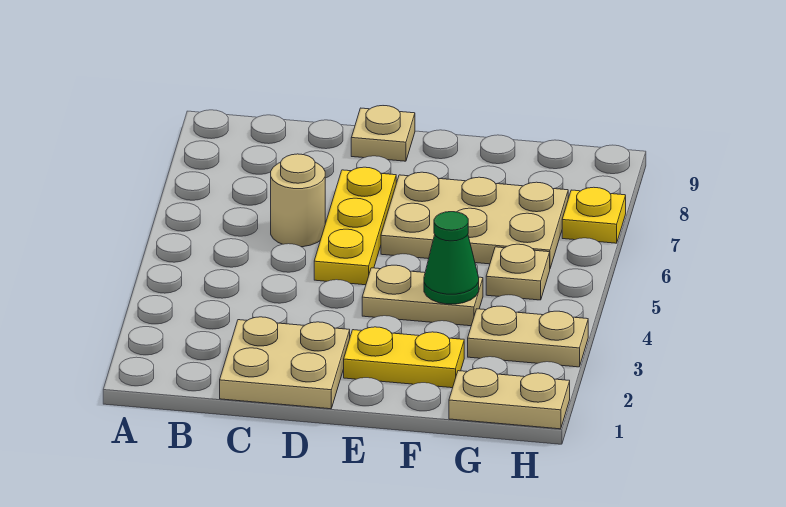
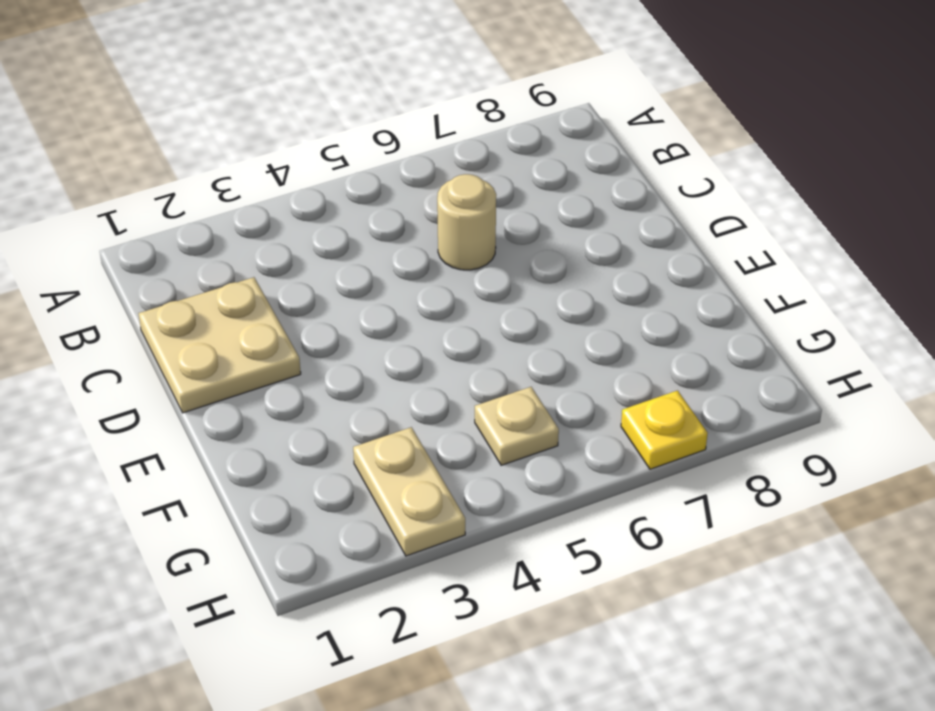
none -> yellow 1x3 plate [314,167,396,285]
none -> tan 1x1 plate [351,106,415,161]
none -> yellow 1x2 plate [344,327,464,388]

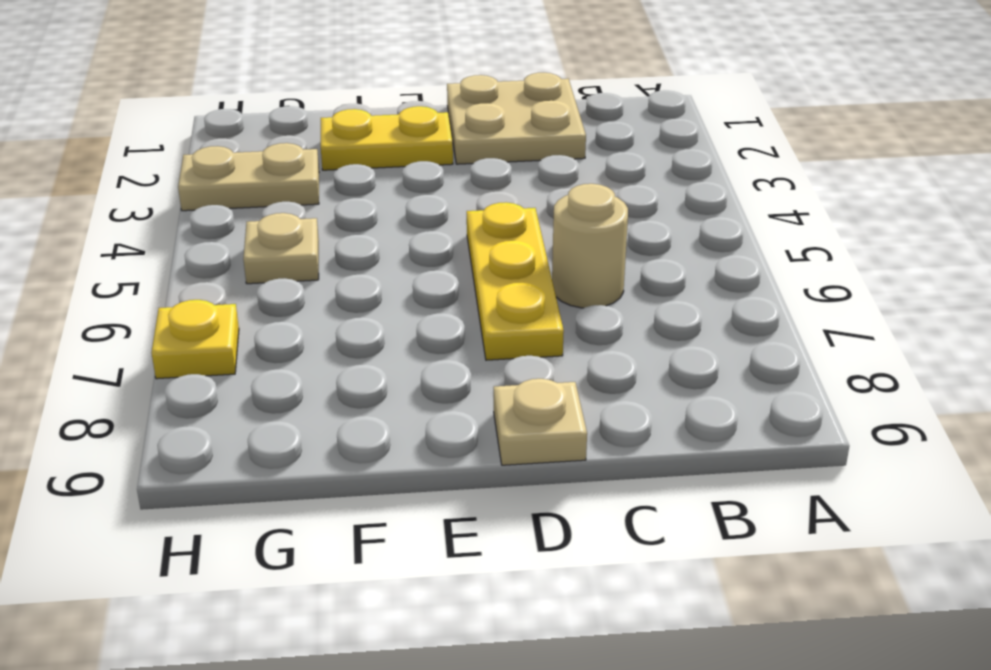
none -> tan 1x2 plate [362,265,483,326]
none -> tan 2x3 plate [381,172,568,268]
none -> tan 1x2 plate [449,368,570,429]

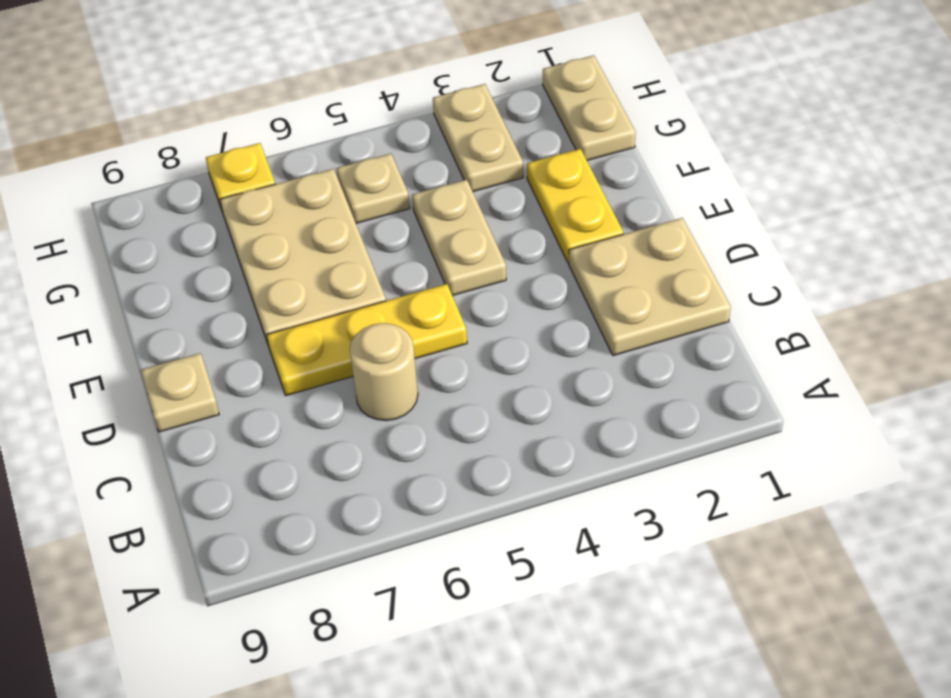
none -> green 1x1 cone [424,212,479,304]

